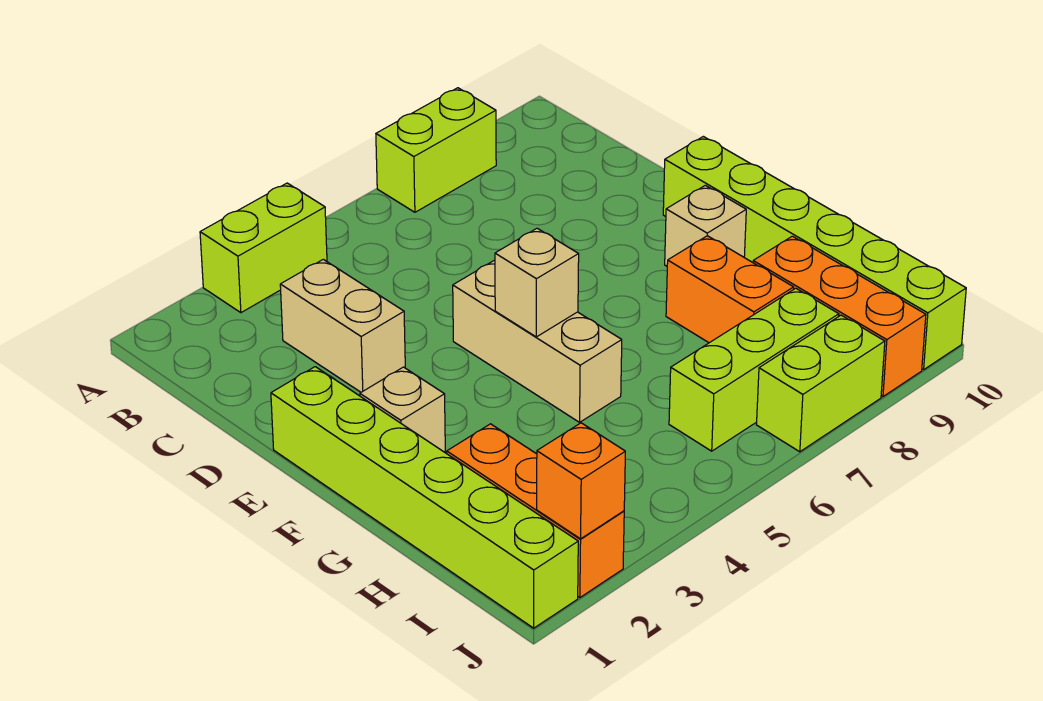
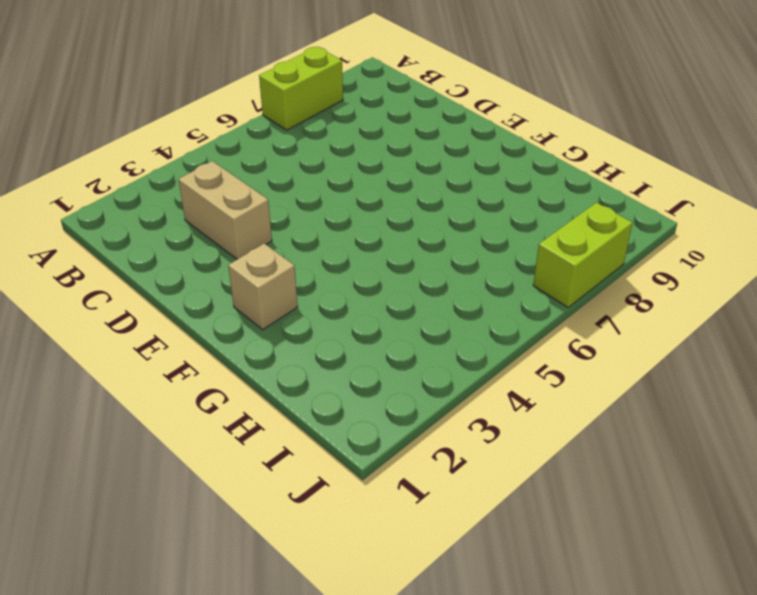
none -> lime 1x2 brick [200,183,327,313]
none -> lime 1x6 brick [271,367,578,628]
none -> tan 1x3 brick [453,260,622,422]

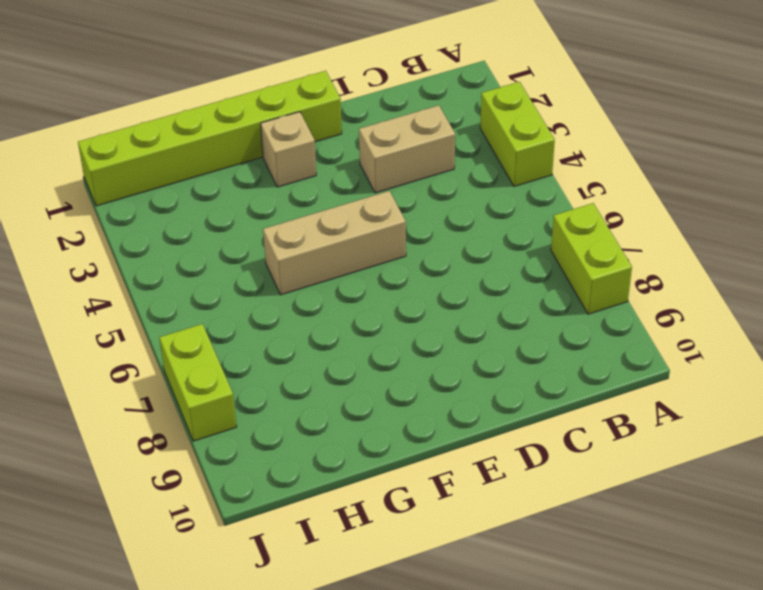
none -> lime 1x6 brick [663,136,966,370]
none -> tan 1x1 brick [665,185,746,266]
none -> orange 1x2 brick [666,236,794,343]

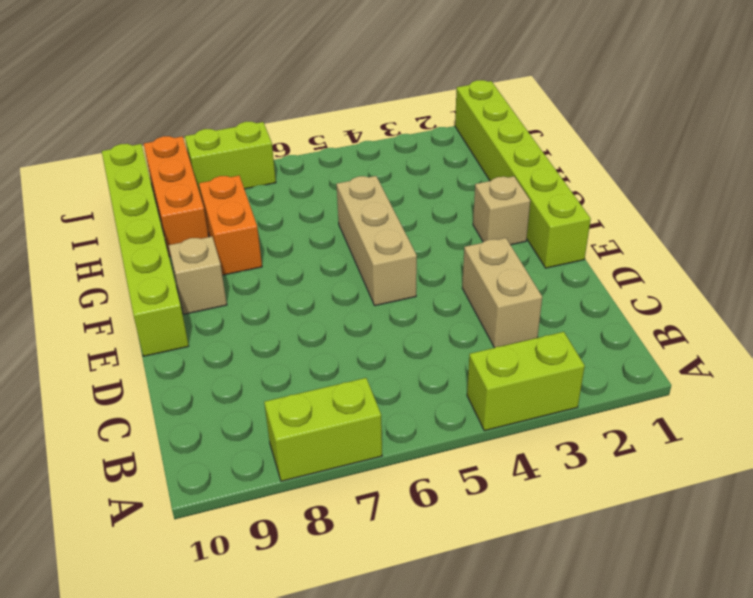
none -> orange 1x3 brick [447,424,624,598]
none -> lime 1x3 brick [669,288,839,451]
none -> tan 1x1 brick [495,228,579,337]

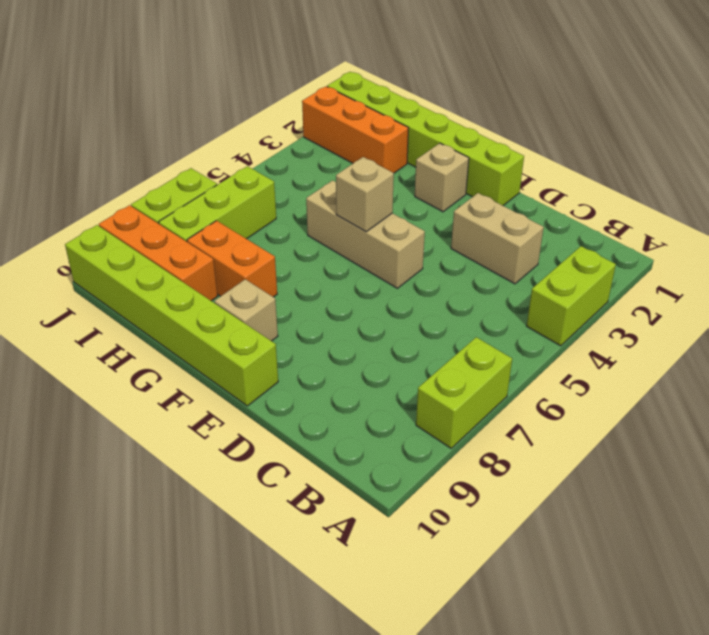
none -> orange 1x1 brick [537,423,625,539]

